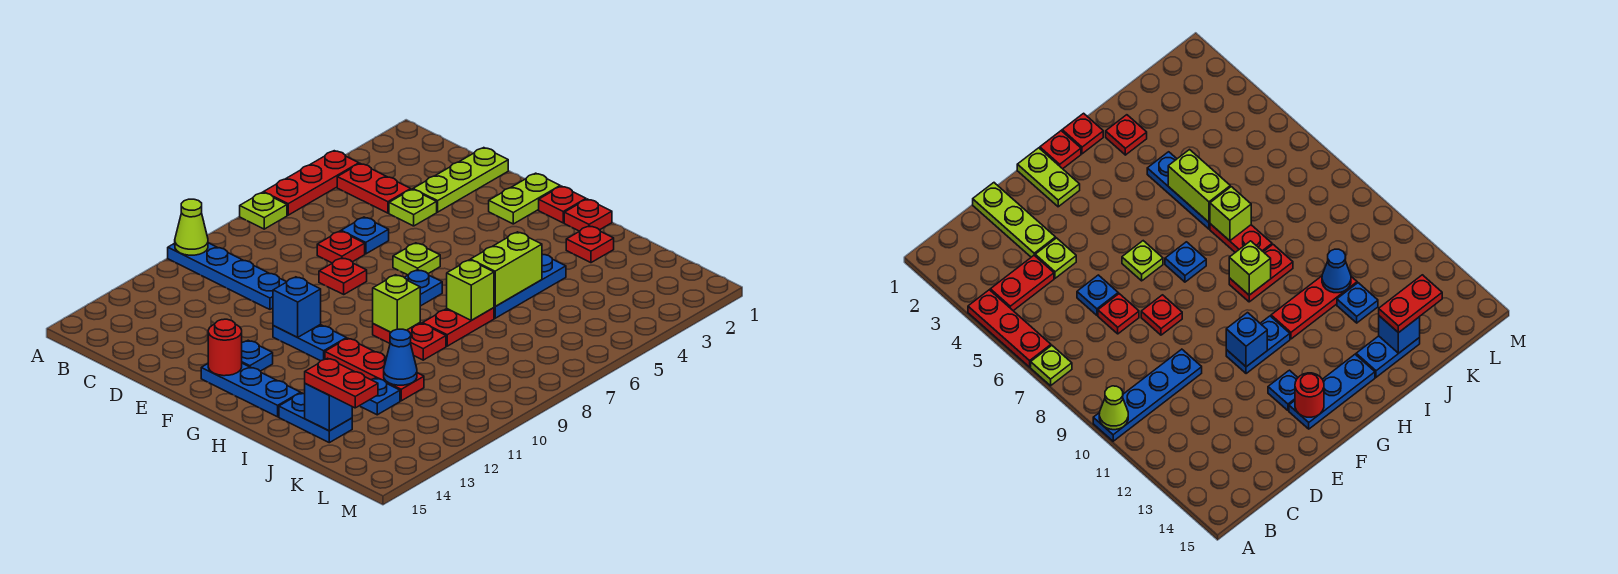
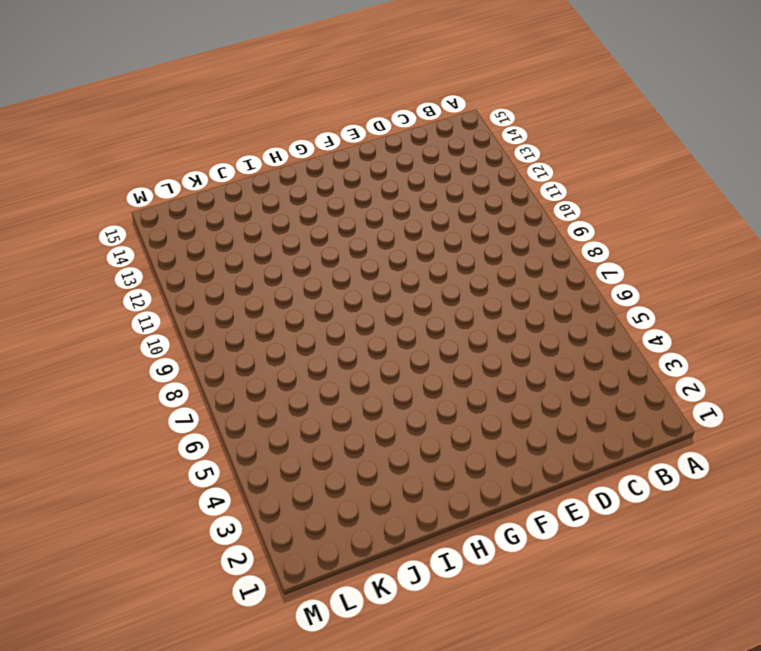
none -> red 1x3 plate [264,151,359,215]
none -> lime 1x1 plate [240,192,287,229]
none -> blue 1x4 plate [168,243,286,309]
none -> red 1x2 plate [337,164,411,213]

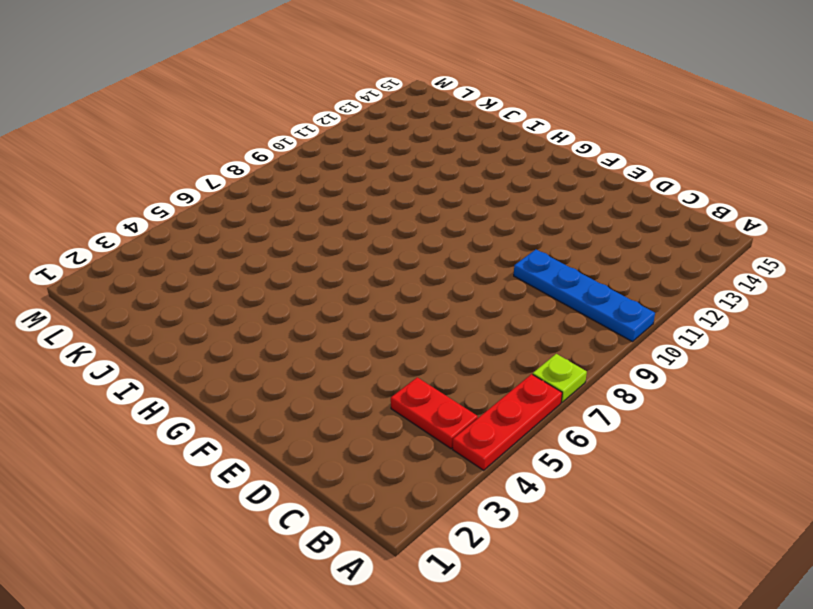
none -> lime 1x3 plate [413,148,508,212]
none -> lime 1x1 plate [389,189,437,226]
none -> blue 1x1 plate [341,217,389,254]
none -> red 1x1 plate [317,231,365,263]

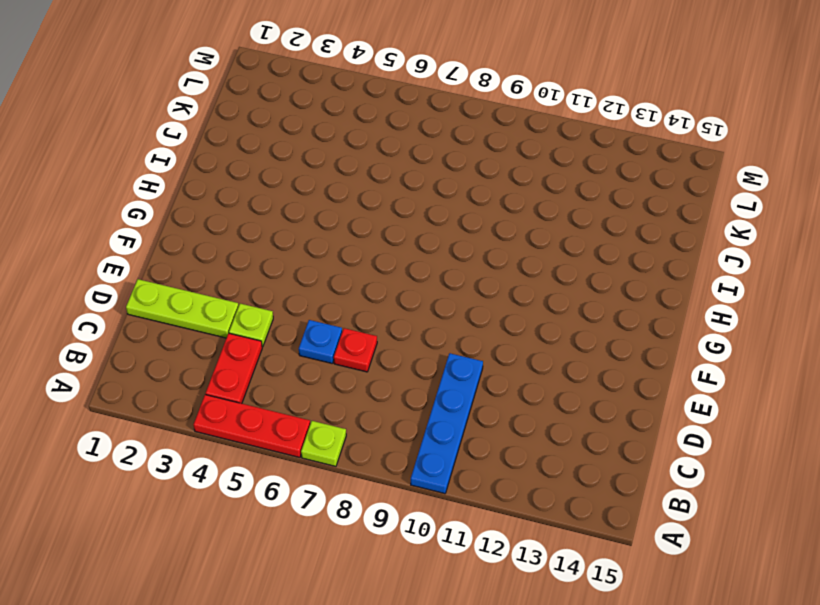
none -> red 1x1 plate [319,258,367,294]
none -> lime 1x2 plate [489,173,560,224]
none -> lime 1x1 plate [393,243,440,275]
none -> blue 1x2 plate [273,325,346,361]

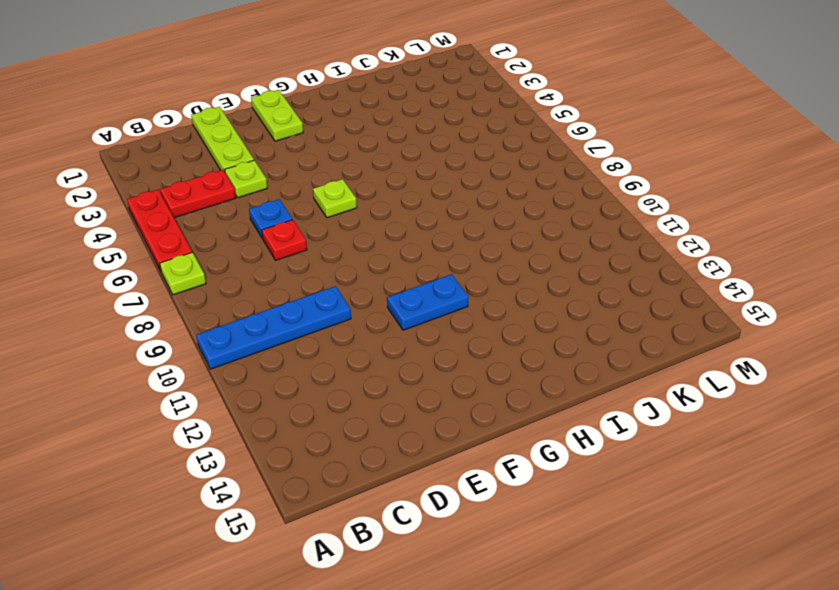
none -> red 1x1 plate [319,258,367,294]
none -> blue 1x1 plate [242,340,273,371]
none -> blue 1x3 plate [201,363,300,417]
none -> red 1x1 plate [539,186,586,223]

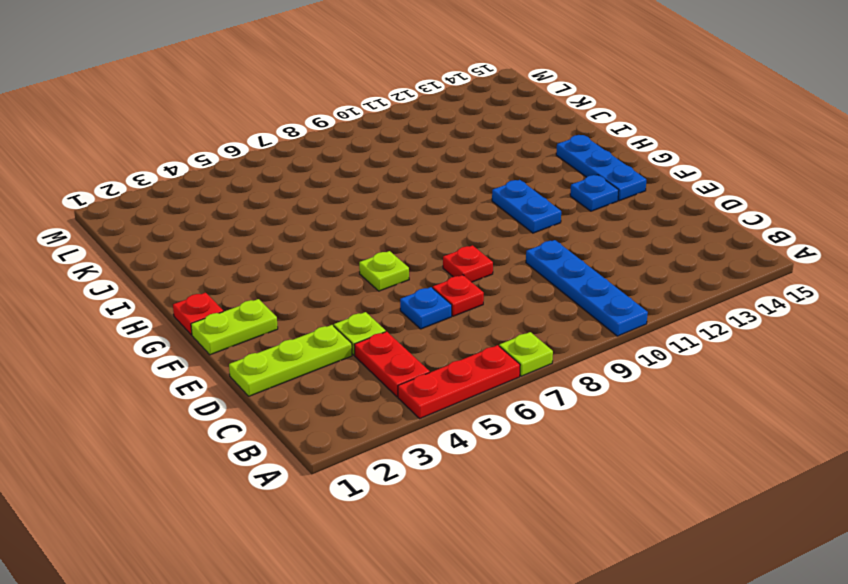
none -> blue 1x1 plate [404,270,442,306]
none -> red 1x1 plate [564,199,612,231]
none -> red 1x2 plate [373,323,446,360]
none -> red 1x3 plate [325,338,424,401]

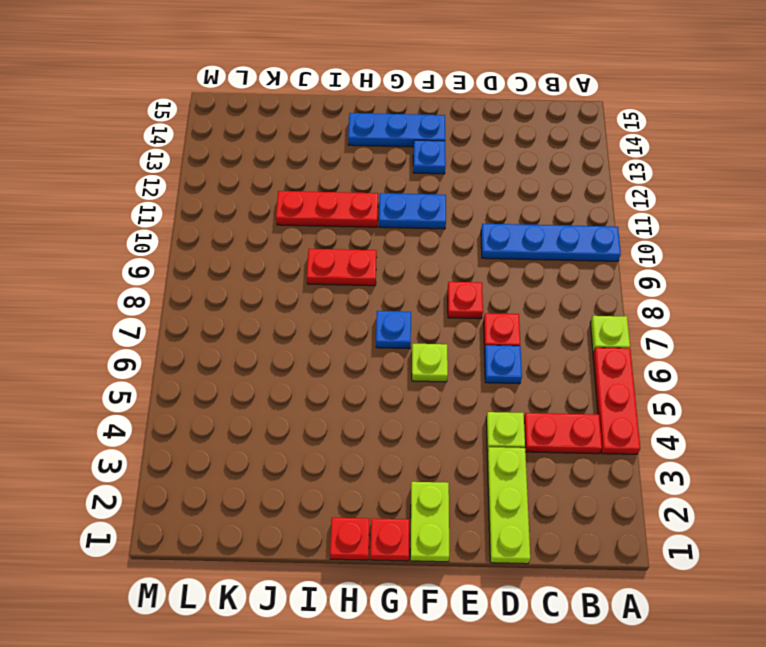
none -> red 1x1 plate [566,226,614,263]
none -> blue 1x3 plate [494,254,566,318]
none -> red 1x2 plate [423,308,494,346]
none -> blue 1x2 plate [279,393,352,443]

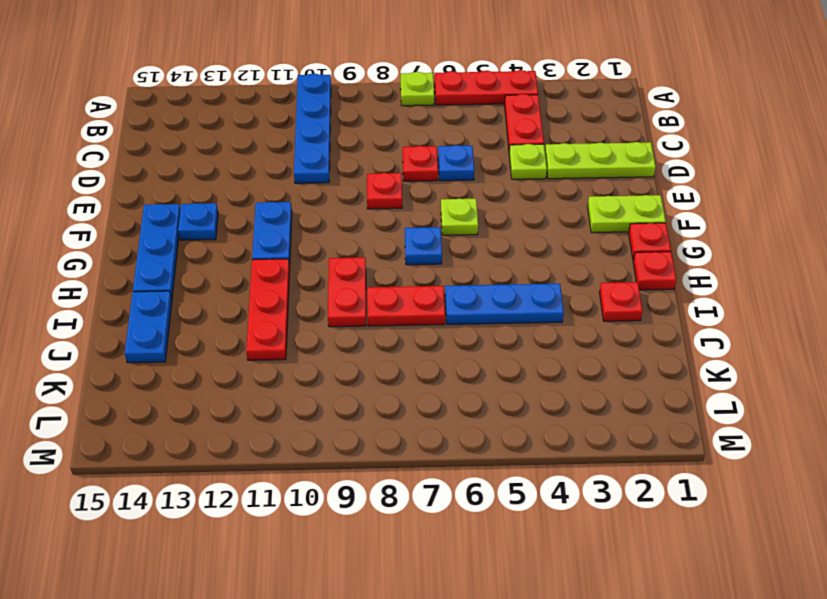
none -> blue 1x1 plate [360,378,400,415]
none -> lime 1x1 cone [175,199,208,255]
none -> blue 1x1 brick [273,277,321,337]
none -> red 1x1 round brick [208,319,242,376]

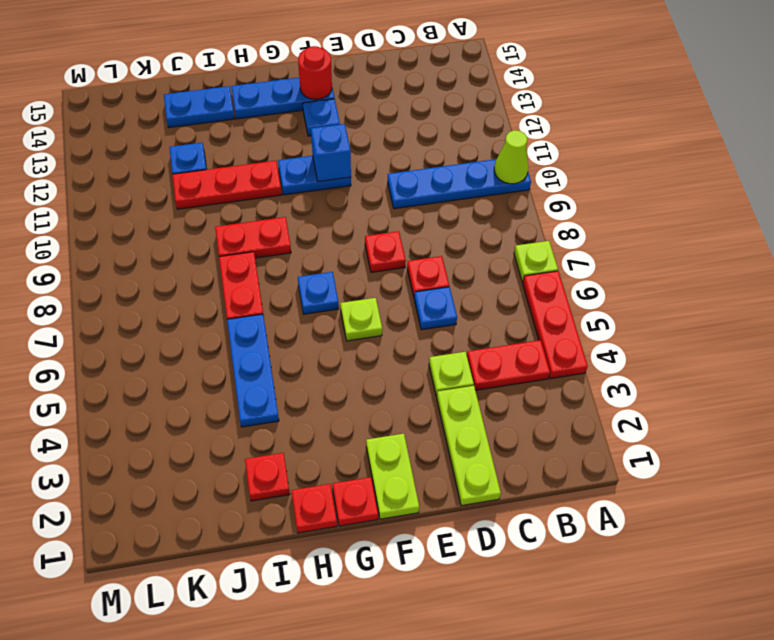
none -> lime 1x1 brick [373,275,420,332]
none -> lime 1x2 brick [471,232,542,306]
none -> lime 1x1 brick [447,260,494,320]
none -> blue 1x1 cone [384,329,417,385]

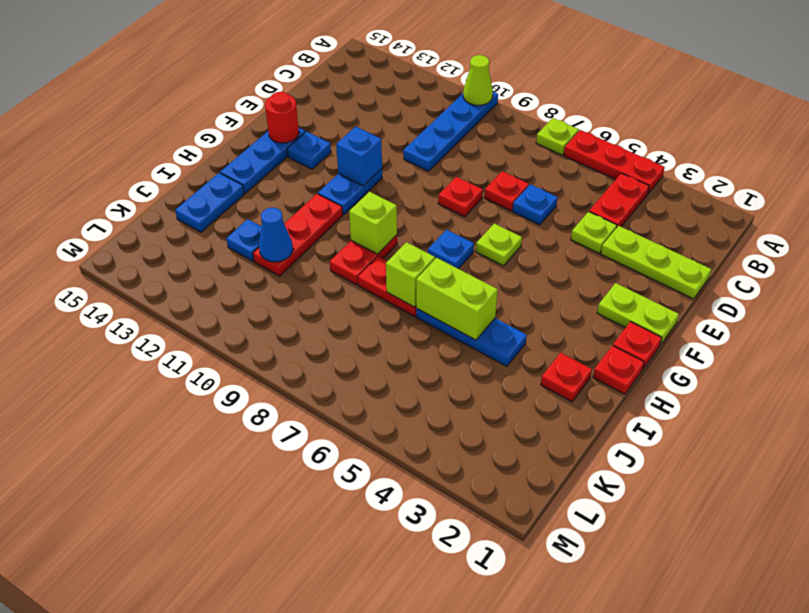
none -> blue 1x1 brick [305,384,352,431]
none -> red 1x2 plate [305,358,378,408]

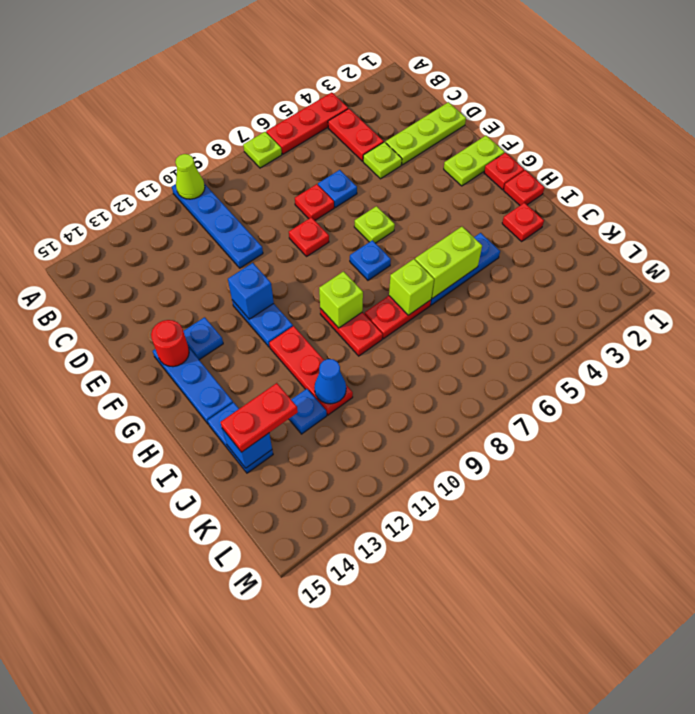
red 1x2 plate [220,383,298,452] -> red 1x2 plate turned to [305,358,378,408]

